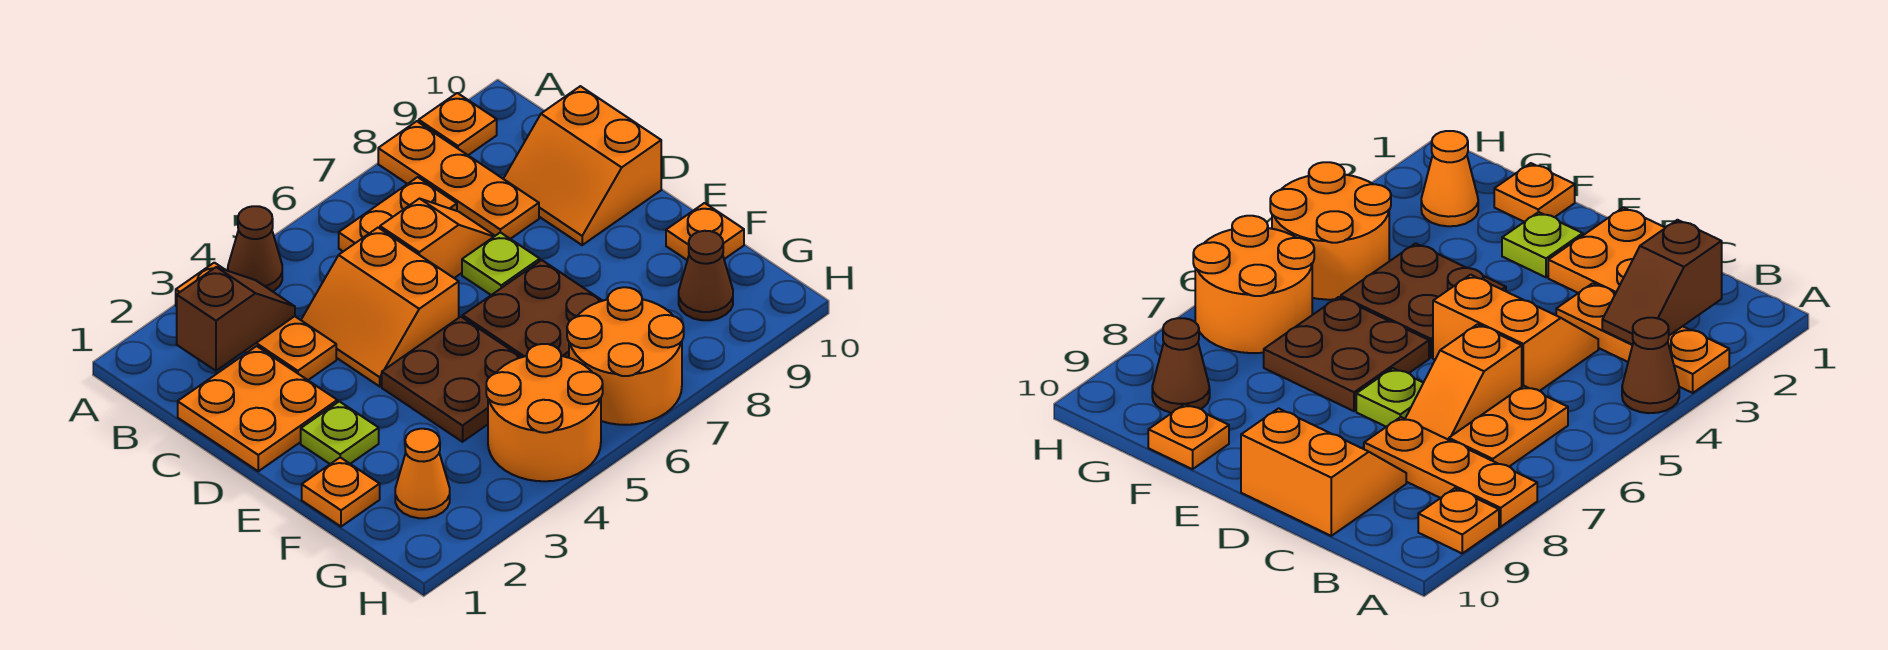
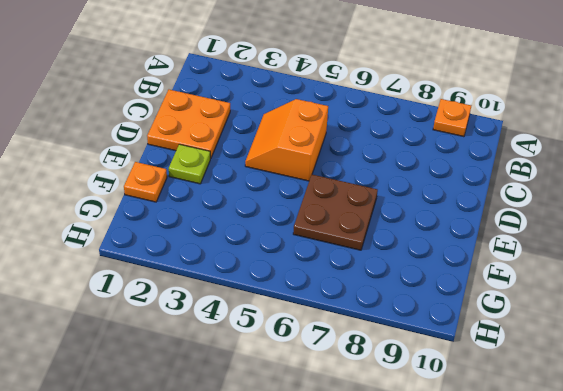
none -> orange 1x3 plate [176,263,336,380]
none -> brown 1x1 cone [228,206,282,291]
none -> orange 1x3 plate [378,121,539,239]

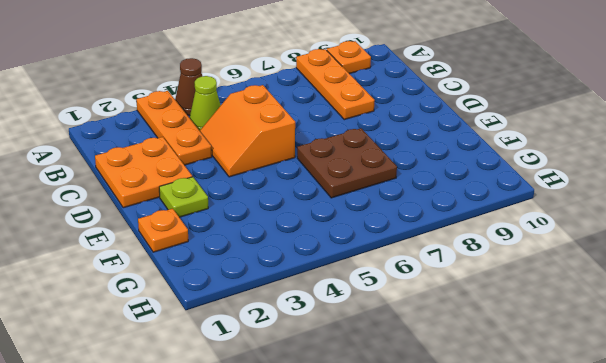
lime 1x1 cone [190,76,221,131] -> none
none -> orange 1x2 plate [339,177,457,251]
none -> orange 1x2 slope [380,199,495,278]
none -> orange 2x2 slope [504,86,661,245]

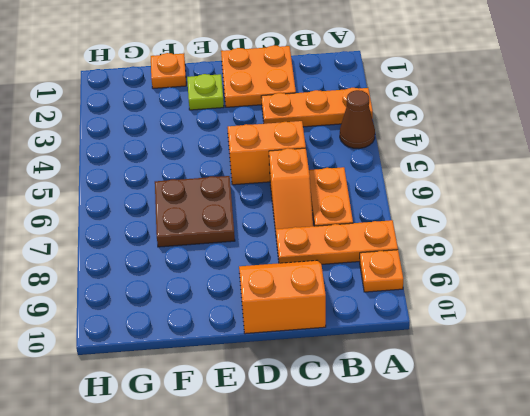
none -> lime 1x1 plate [462,232,540,295]
none -> brown 2x2 plate [382,317,521,442]
none -> orange 1x1 plate [666,203,744,260]

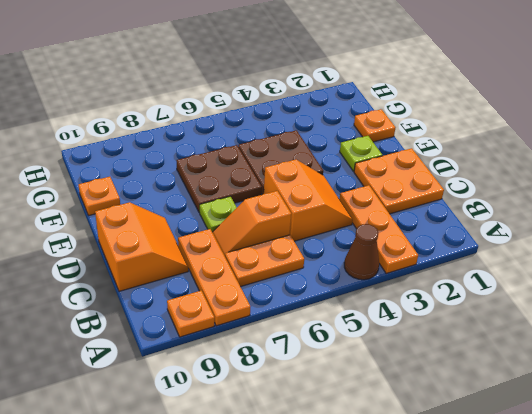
none -> orange 1x1 cone [395,429,450,518]
none -> orange 2x2 round brick [486,344,603,481]
none -> orange 2x2 round brick [567,287,684,425]

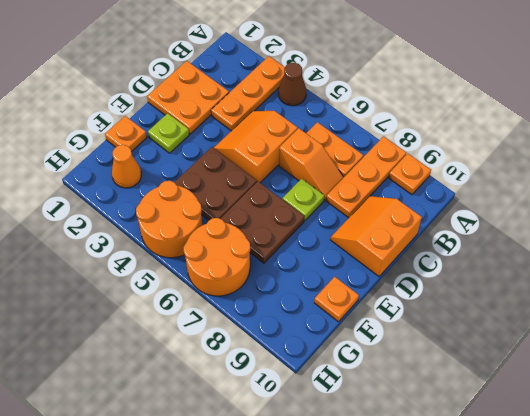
none -> brown 1x1 cone [679,231,733,320]
none -> brown 1x2 slope [177,267,295,371]

